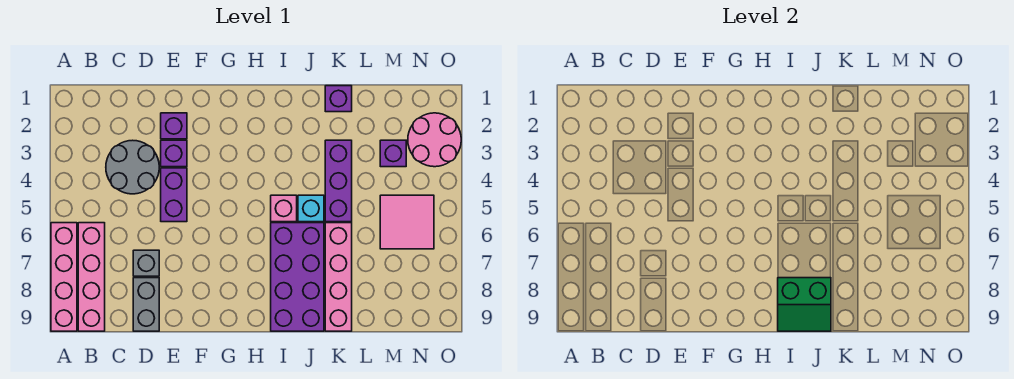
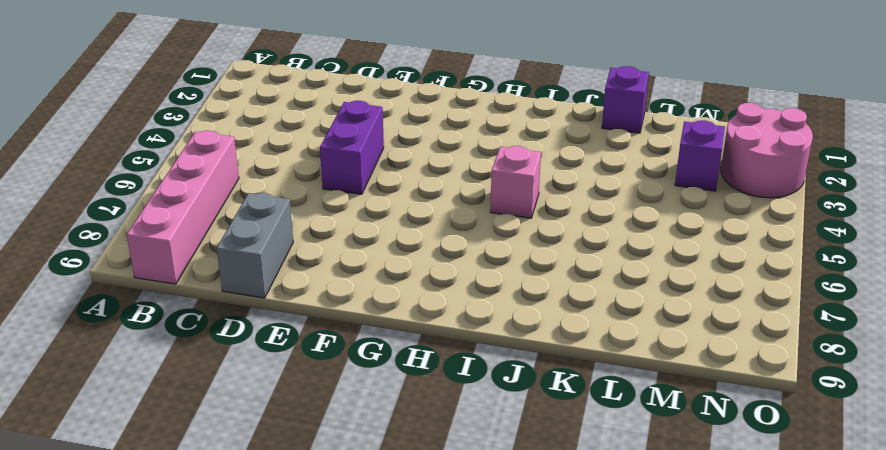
none -> pink 1x4 brick [51,223,77,331]
none -> grey 2x2 round brick [106,140,159,194]
none -> grey 1x1 brick [133,250,159,276]

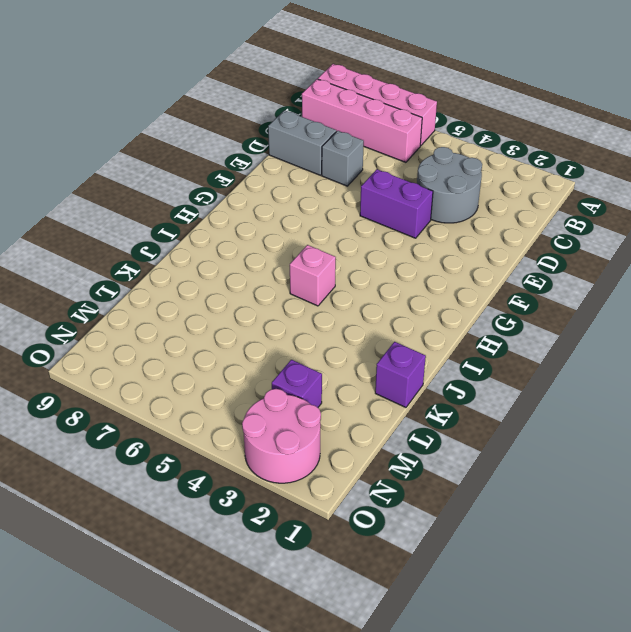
none -> purple 1x1 brick [161,113,187,139]
none -> purple 1x1 brick [161,140,187,167]
none -> purple 2x4 brick [271,223,324,331]

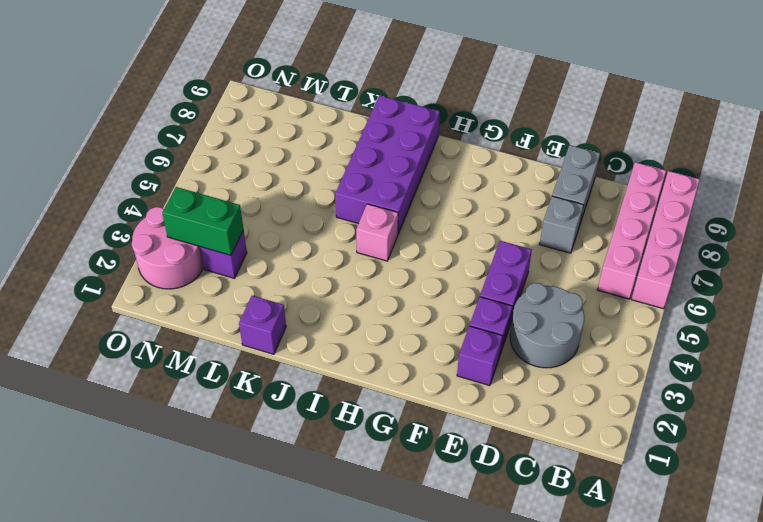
green 1x2 brick [162,187,243,255] -> none
none -> cyan 1x1 brick [298,195,324,222]
none -> purple 1x3 brick [325,140,352,222]
none -> pink 1x4 brick [325,223,352,331]

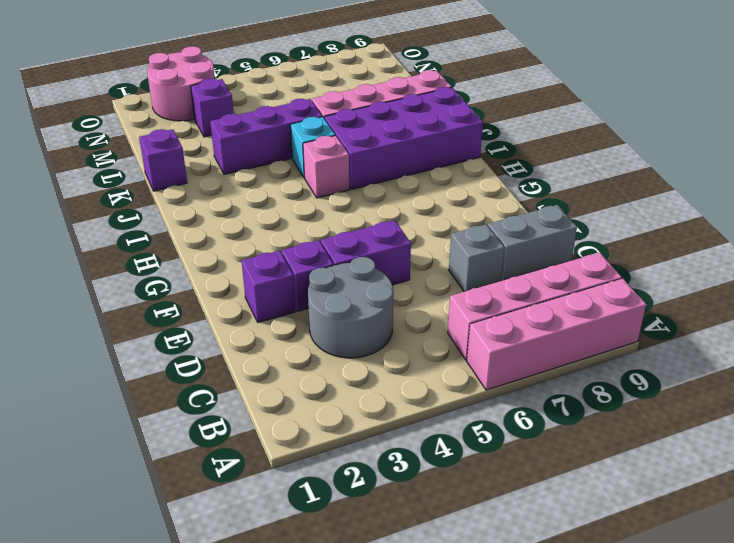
none -> pink 2x2 tile [380,195,434,249]
none -> green 2x2 slope [778,278,831,331]

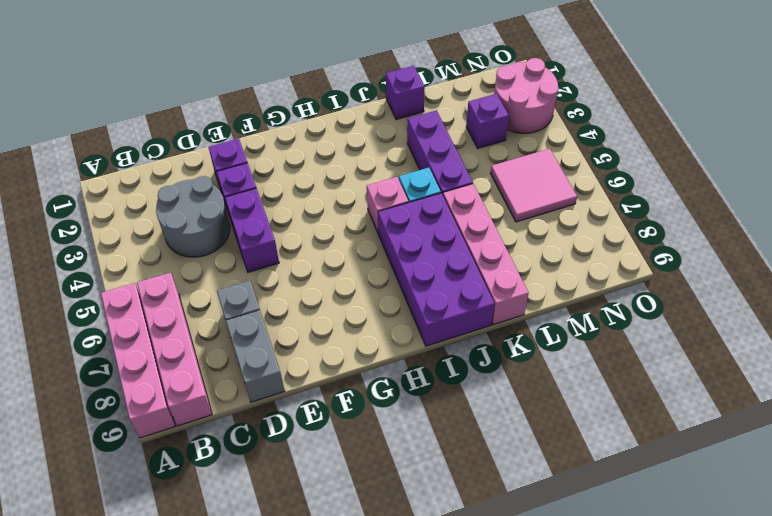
none -> green 2x2 slope [778,278,831,331]

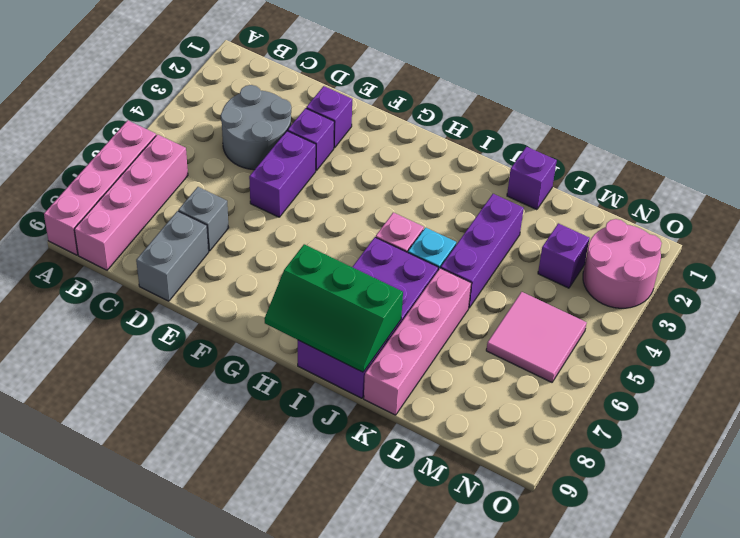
green 2x3 slope [264,244,403,372] -> green 2x2 slope [778,278,831,331]

